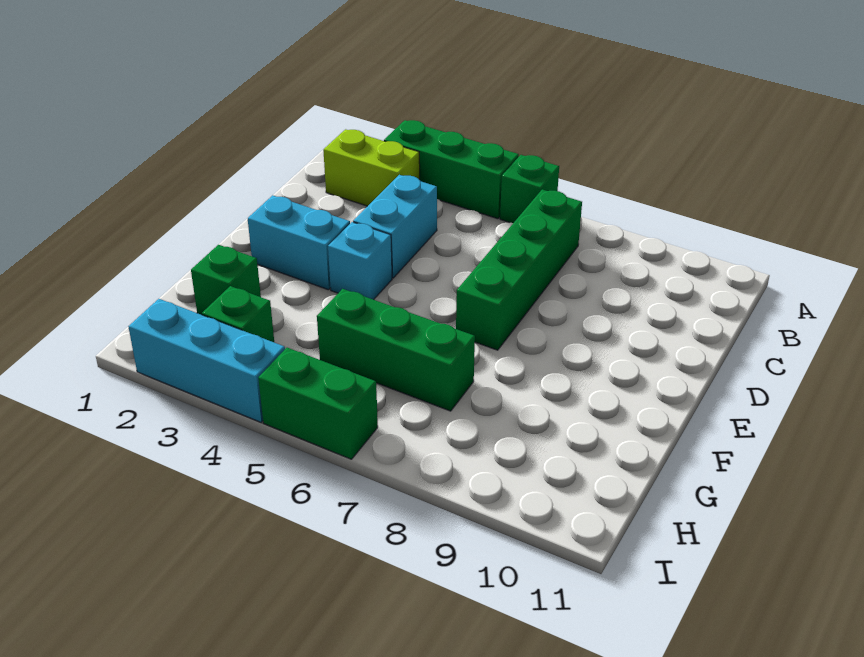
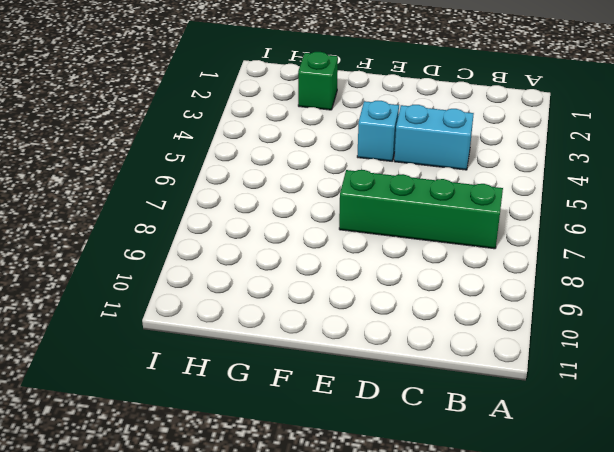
none -> green 1x3 brick [384,120,519,219]
none -> green 1x1 brick [500,155,559,223]
none -> lime 1x2 brick [323,129,420,206]

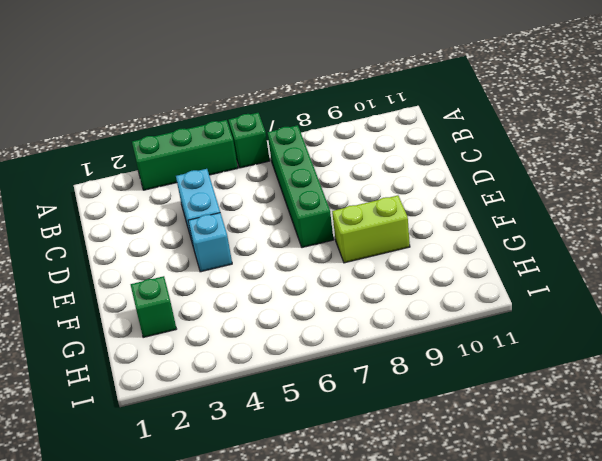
lime 1x2 brick [332,195,410,263] -> lime 1x2 brick moved to [323,129,420,206]
none -> cyan 1x2 brick [248,195,350,290]
none -> green 1x3 brick [317,289,475,411]
none -> green 1x1 brick [202,286,274,342]

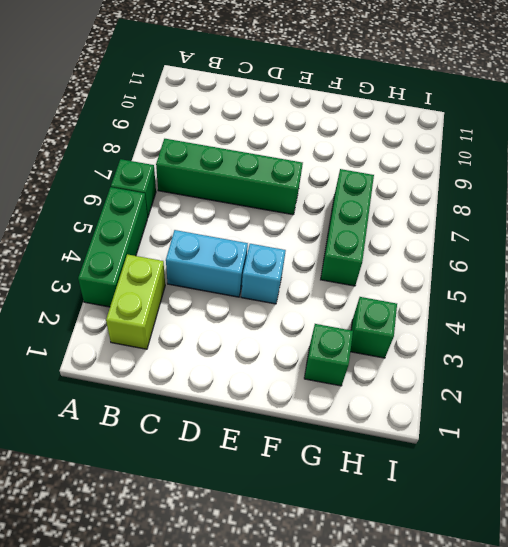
none -> cyan 1x2 brick [248,195,350,290]
none -> cyan 1x3 brick [128,299,285,422]
none -> green 1x2 brick [258,348,378,459]

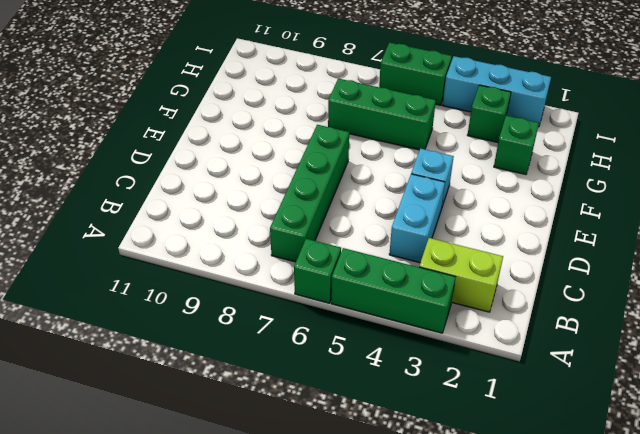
none -> cyan 1x2 brick [248,195,350,290]

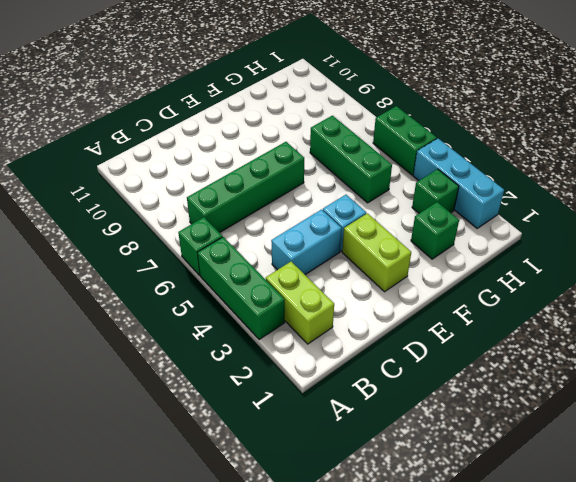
lime 1x2 brick [342,213,411,292] -> cyan 1x2 brick [248,195,350,290]

